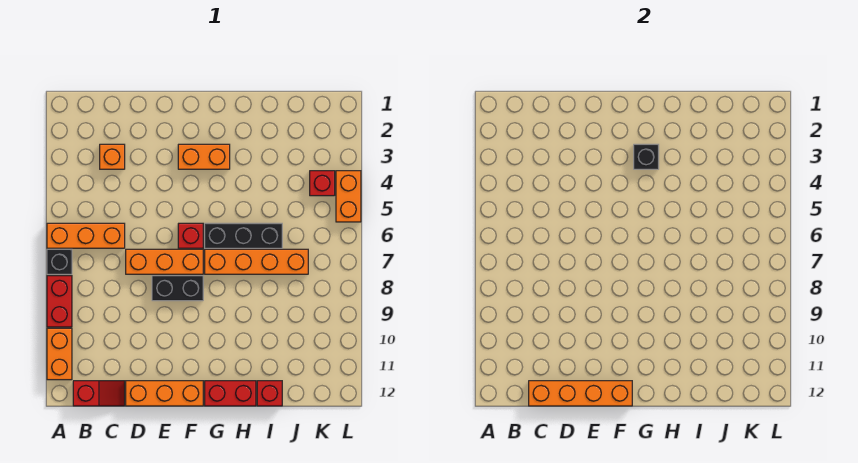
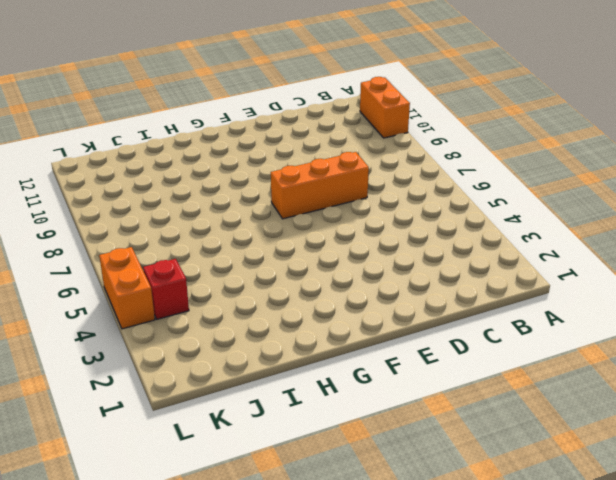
none -> orange 1x3 brick [47,223,125,248]
none -> black 1x1 brick [47,249,72,274]
none -> red 1x2 brick [47,276,72,327]

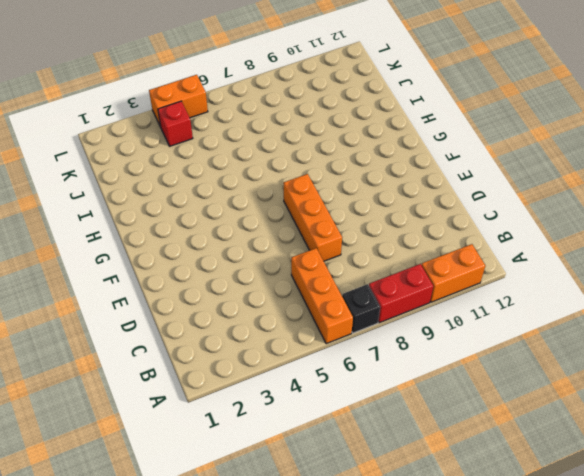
none -> red 1x2 slope [73,381,125,406]
none -> orange 1x1 brick [100,144,125,169]
none -> orange 1x3 brick [126,381,203,406]

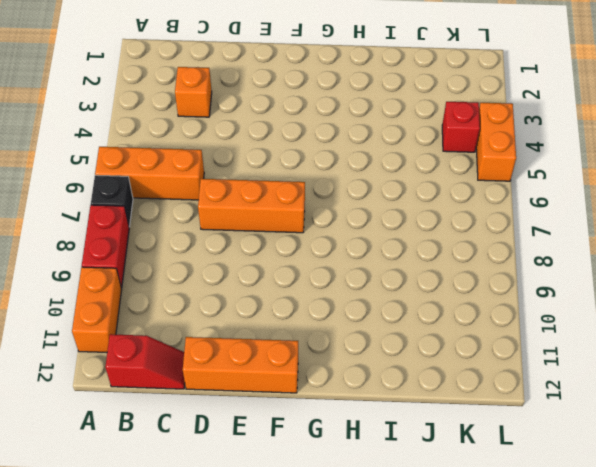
none -> black 1x2 brick [152,276,203,301]
none -> orange 1x2 brick [178,144,230,169]
none -> red 1x1 brick [178,223,203,248]

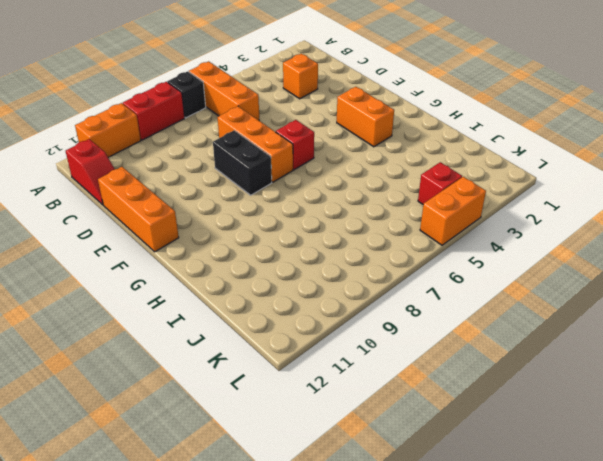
none -> black 1x3 brick [205,223,282,248]
none -> orange 1x4 brick [205,249,308,274]
none -> red 1x2 brick [205,381,256,406]

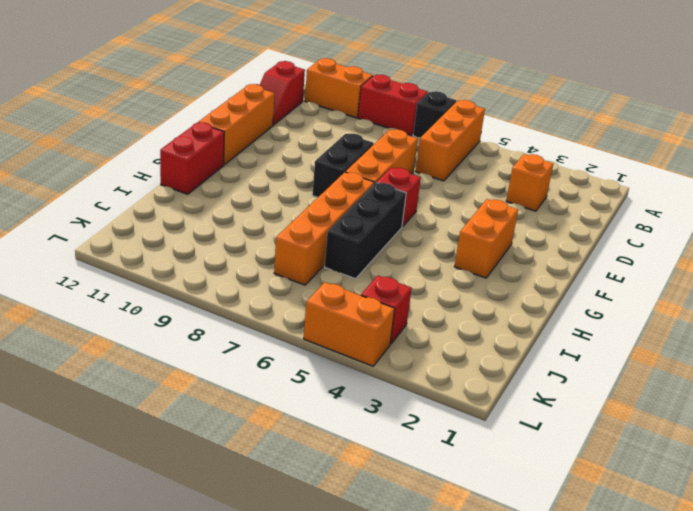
none -> red 1x1 brick [257,381,282,406]
none -> orange 1x4 brick [529,381,632,406]
none -> black 1x1 brick [634,144,659,169]

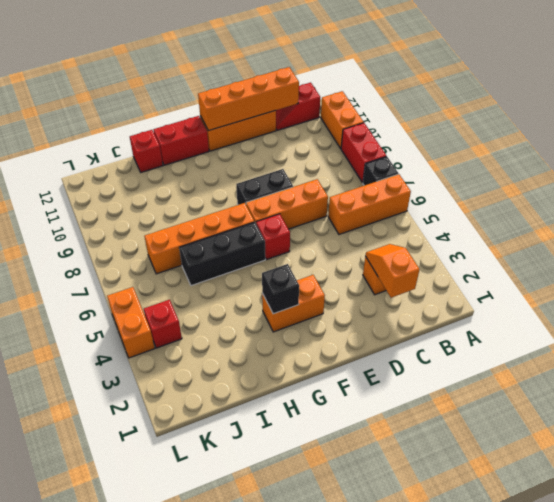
orange 1x2 slope [366,244,419,298] -> none

